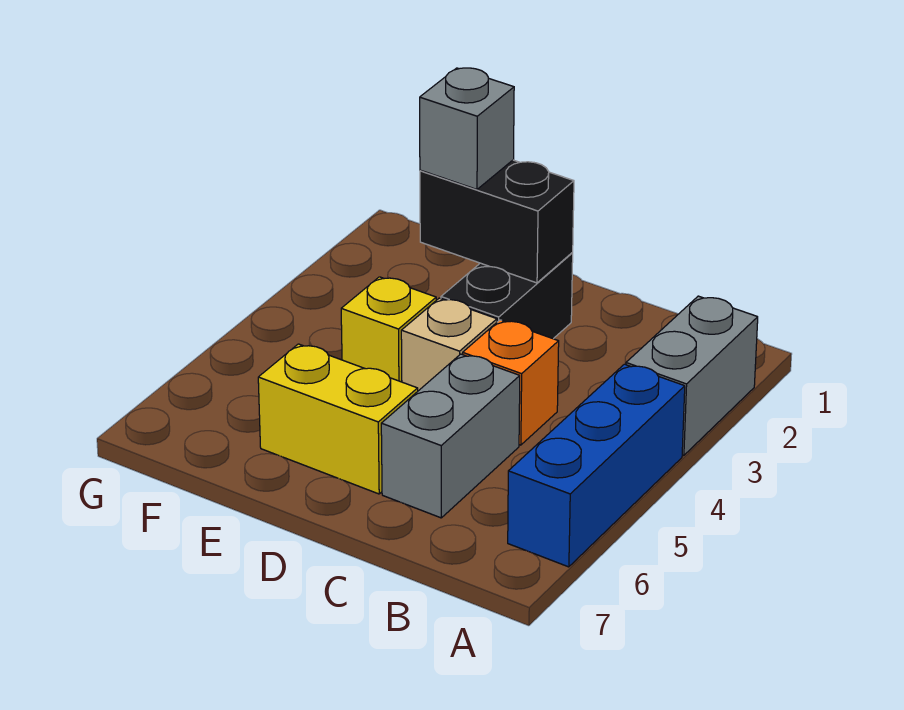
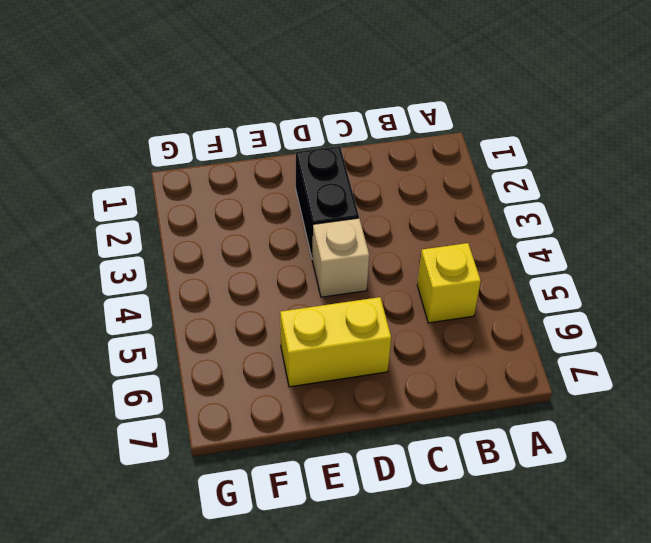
yellow 1x1 brick [417,243,481,323] -> yellow 1x1 brick moved to [341,277,436,382]
none -> grey 1x2 brick [626,296,758,456]
none -> blue 1x3 brick [508,364,685,567]

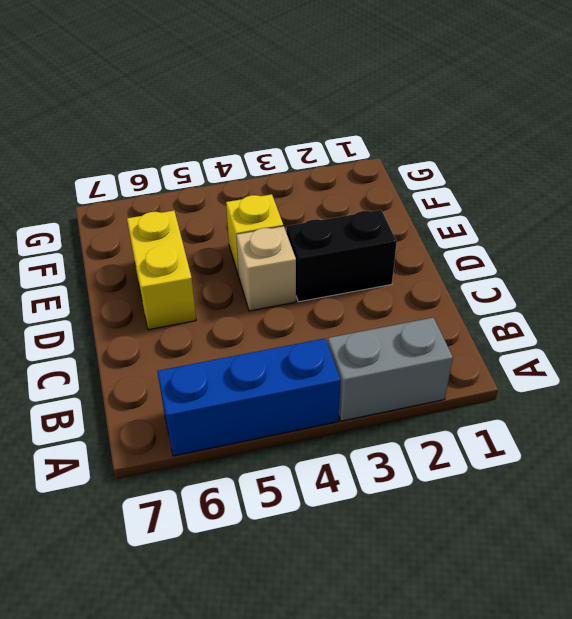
none -> orange 1x1 brick [463,320,559,445]
none -> grey 1x2 brick [381,354,520,518]

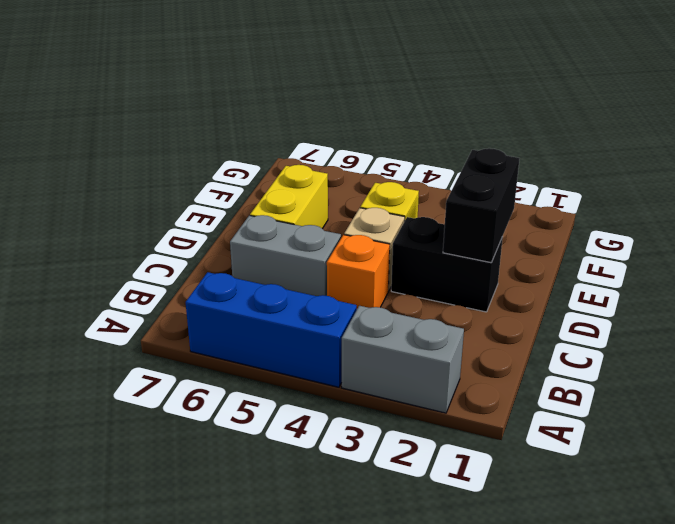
none -> grey 1x1 brick [420,68,514,189]

